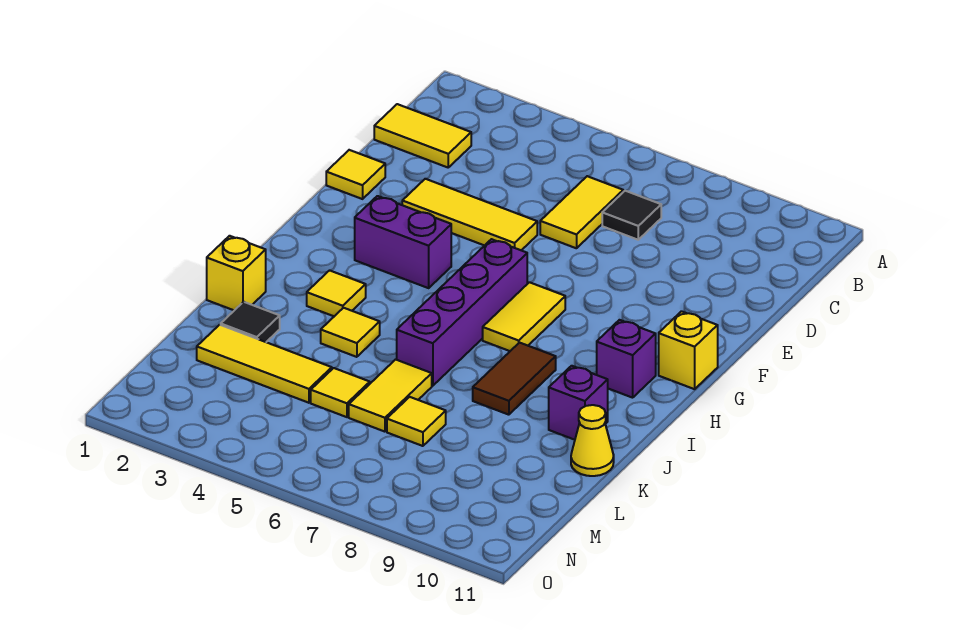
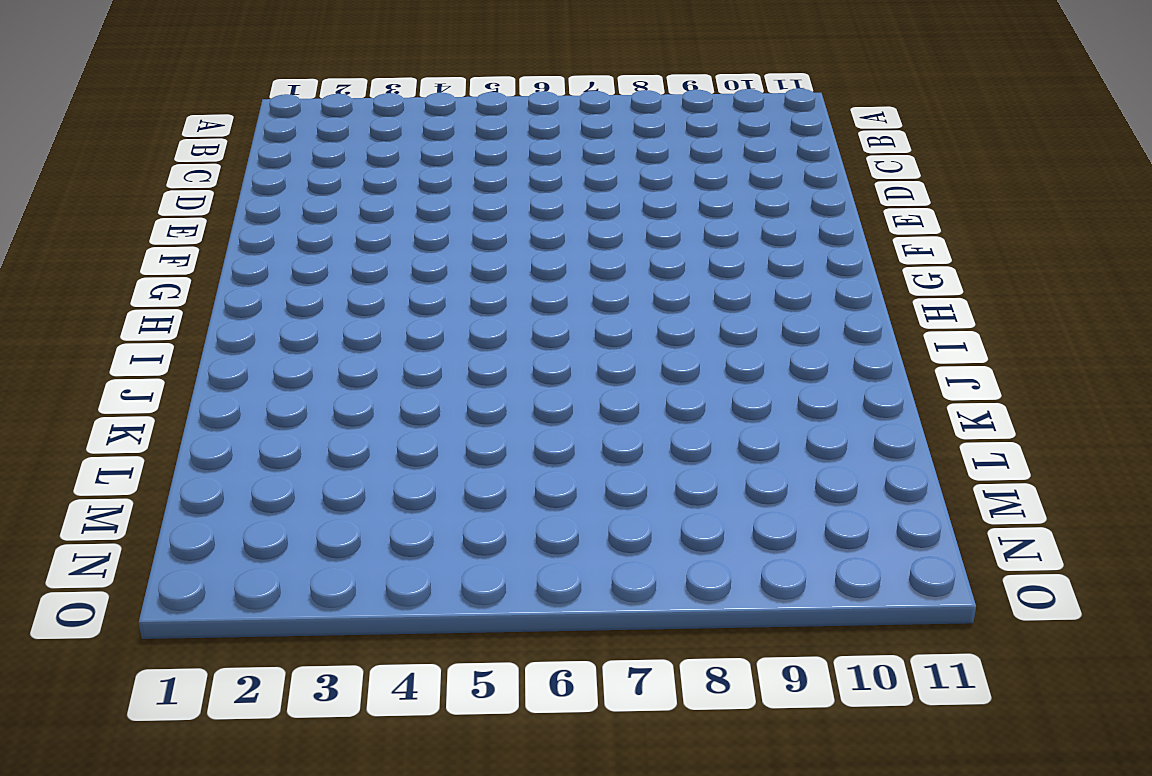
none -> yellow 1x2 tile [374,104,471,167]
none -> yellow 1x2 tile [540,176,623,248]
none -> black 1x1 tile [602,191,661,240]

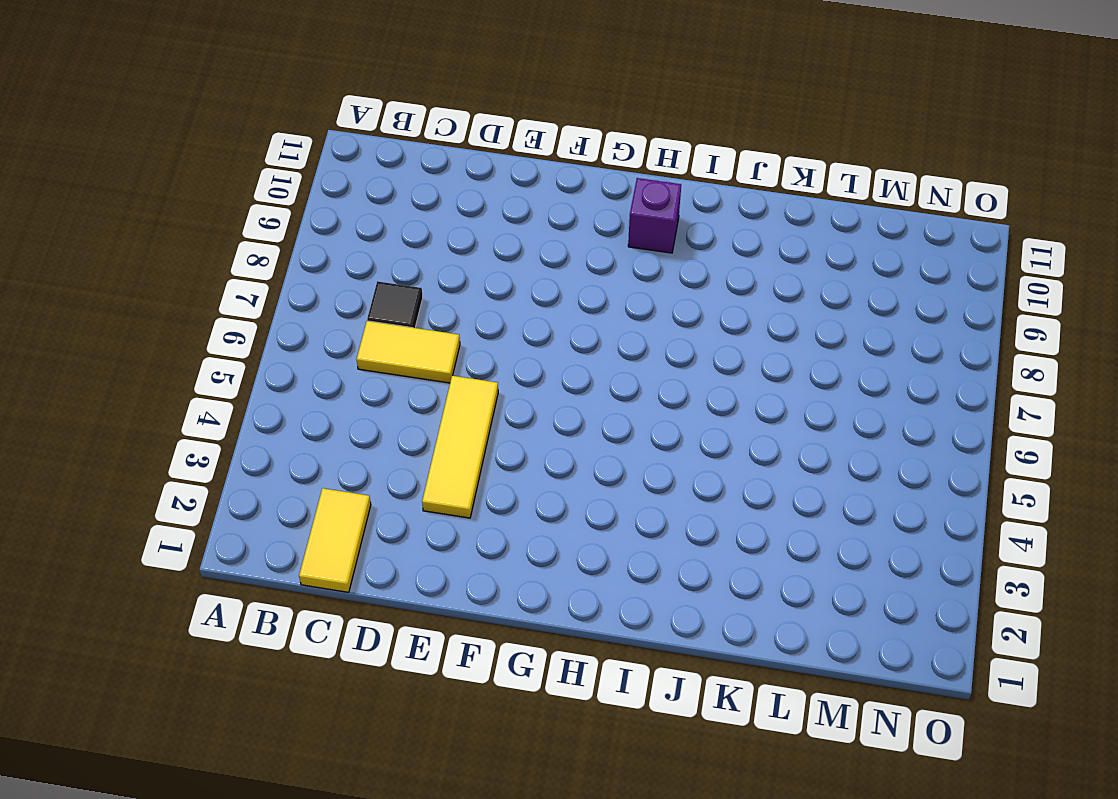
none -> yellow 1x1 tile [326,150,385,199]
none -> purple 1x2 brick [355,196,451,288]
none -> purple 1x4 brick [397,239,527,386]

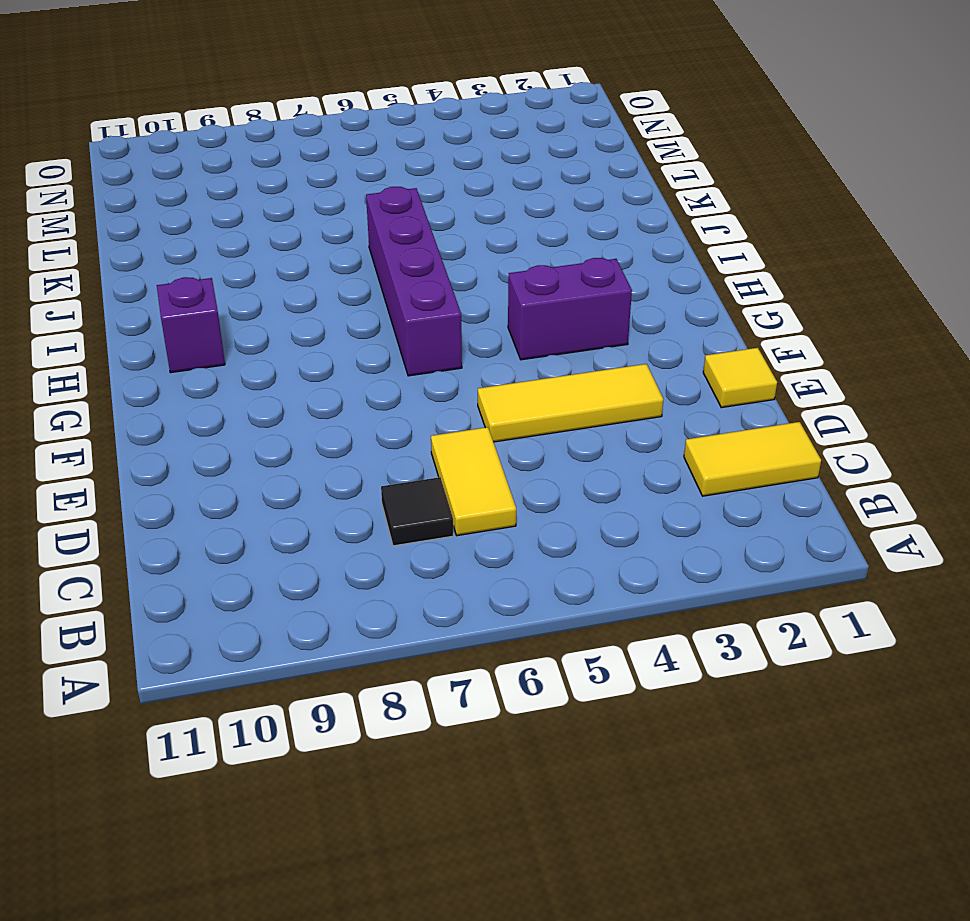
none -> yellow 1x2 tile [483,282,565,351]
none -> yellow 1x1 brick [659,311,718,389]
none -> yellow 1x1 tile [307,270,366,316]

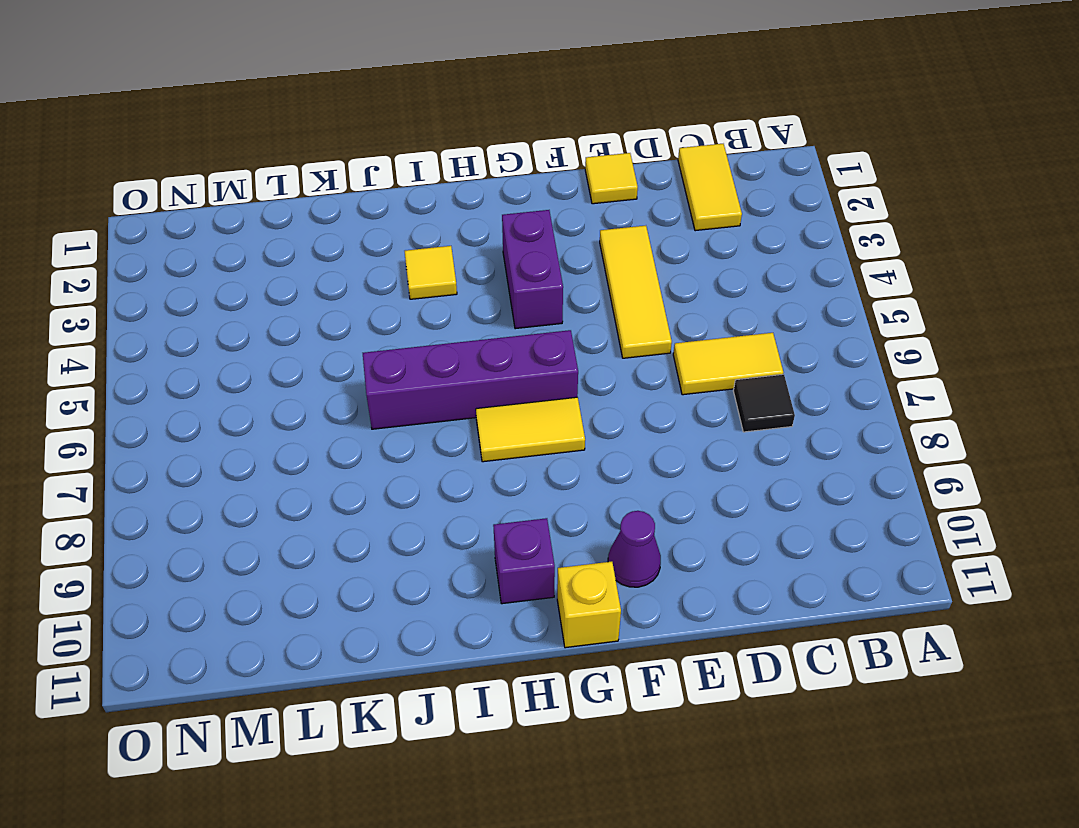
purple 1x1 cone [608,511,661,587] -> none
none -> brown 1x2 tile [473,343,556,415]
none -> yellow 1x1 brick [207,236,266,310]
none -> yellow 1x1 tile [321,308,380,357]

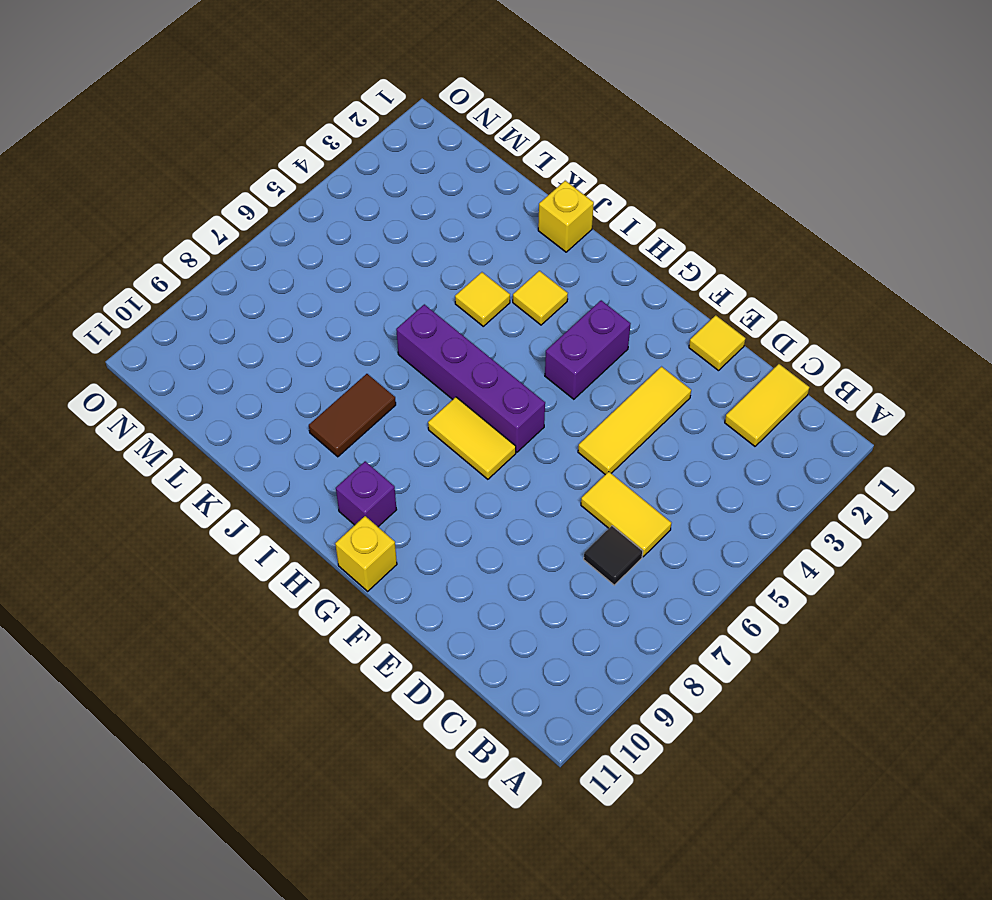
brown 1x2 tile [309,374,396,457] -> brown 1x2 tile turned to [473,343,556,415]
none -> purple 1x1 brick [549,366,608,440]
none -> black 1x1 tile [221,302,280,342]
none -> yellow 1x2 tile [349,360,432,432]

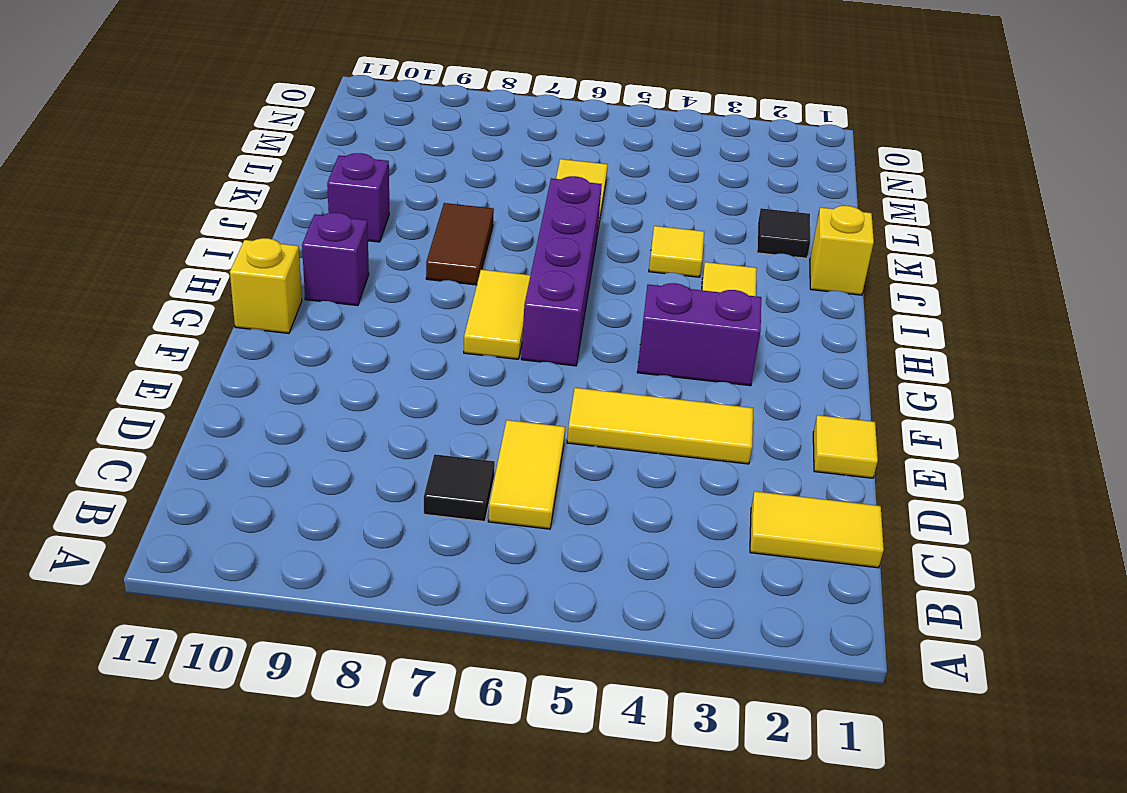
none -> yellow 1x1 cone [571,405,614,476]
none -> yellow 1x3 tile [197,325,332,403]
none -> yellow 1x1 tile [311,368,370,417]

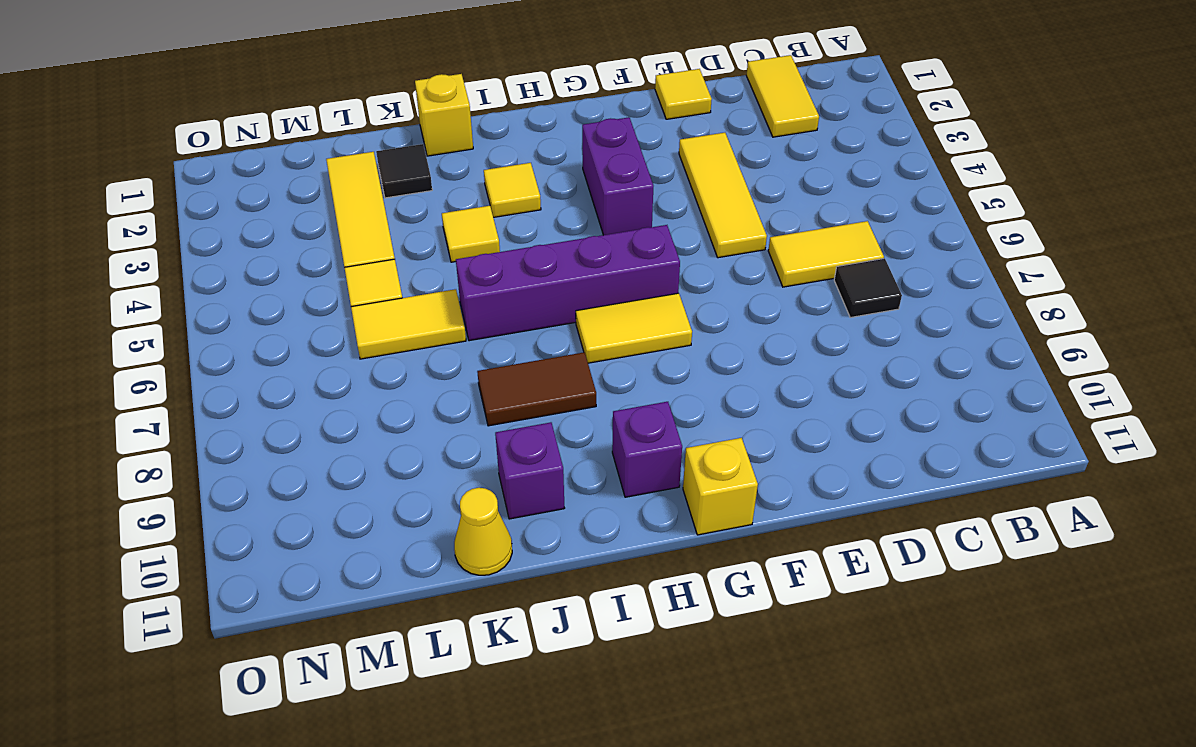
none -> yellow 1x1 tile [387,397,446,446]

